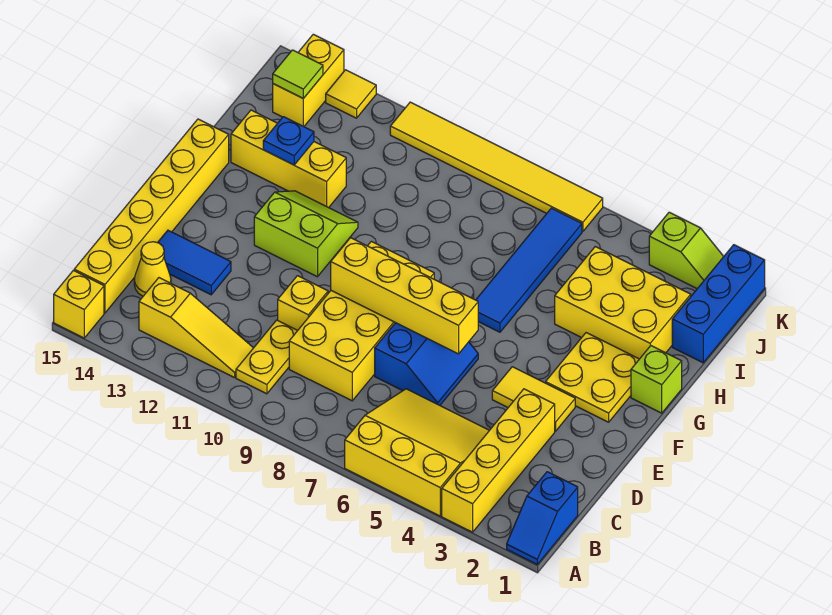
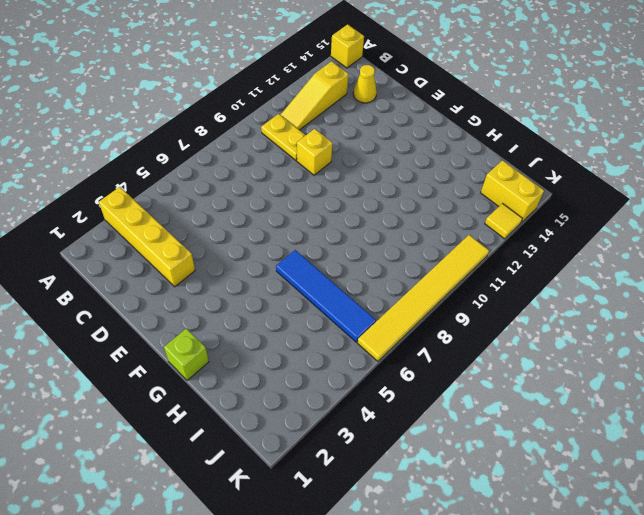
none -> blue 1x2 slope [507,472,578,564]
none -> yellow 3x3 slope [345,389,489,516]
none -> yellow 1x6 brick [74,119,229,313]

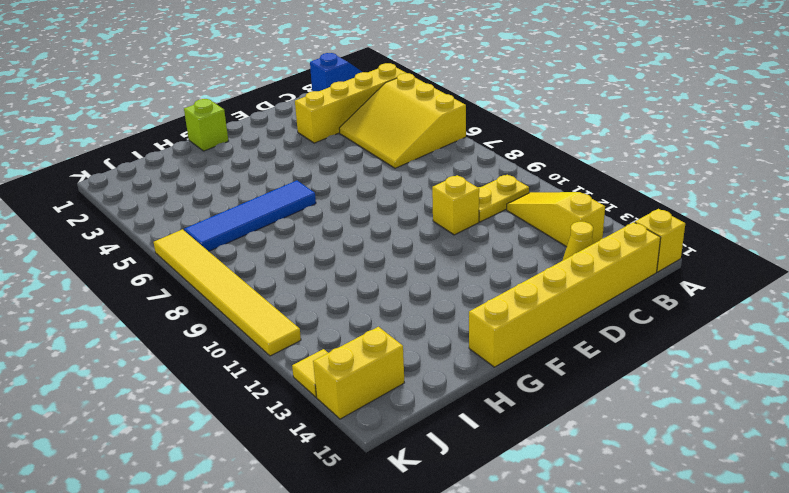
none -> yellow 2x4 brick [289,241,434,401]
none -> blue 2x2 slope [375,323,478,405]
none -> blue 1x2 tile [158,230,231,295]

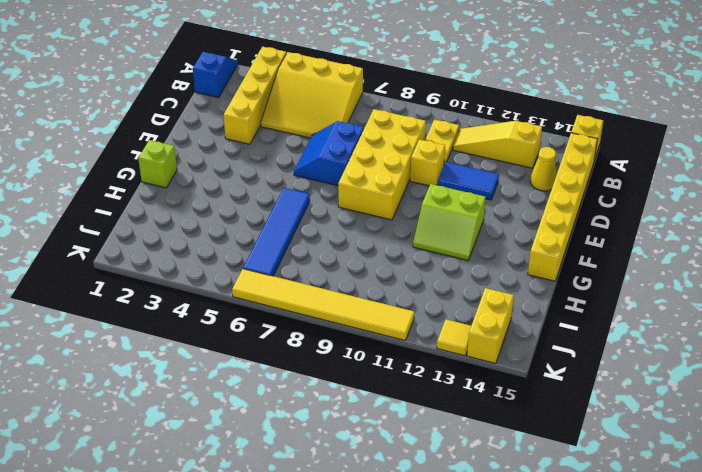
blue 1x2 tile [438,162,499,200] -> blue 1x2 tile moved to [158,230,231,295]
none -> yellow 1x2 tile [492,367,575,431]
none -> yellow 2x2 plate [546,333,639,422]
none -> yellow 2x3 brick [555,247,691,359]

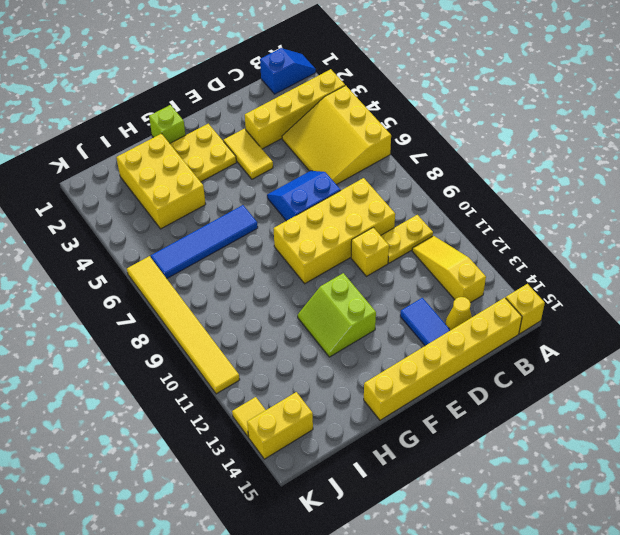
none -> yellow 1x3 brick [231,110,346,208]
none -> blue 1x3 brick [672,245,765,363]
none -> lime 1x2 slope [649,212,724,289]

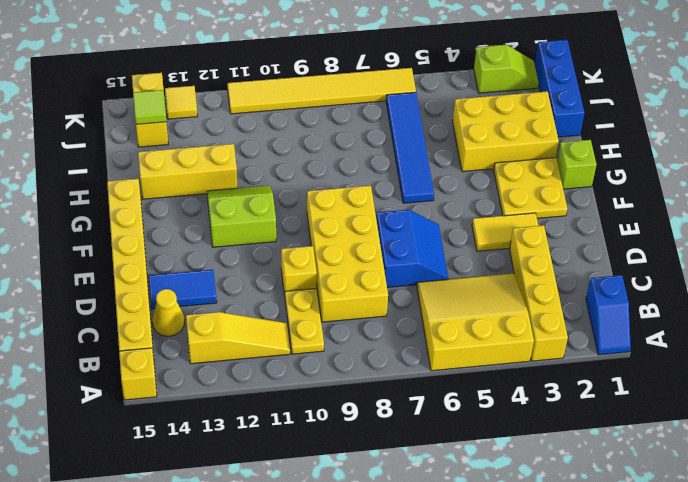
none -> yellow 1x4 brick [331,238,478,354]
none -> blue 1x1 plate [263,117,314,165]

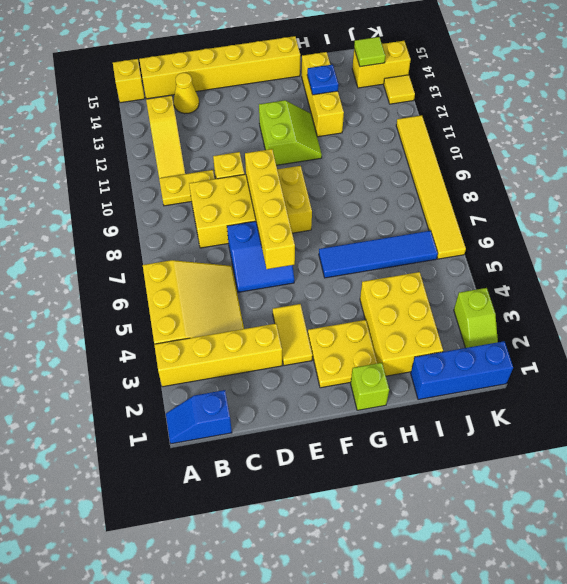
none -> blue 1x2 tile [158,230,231,295]

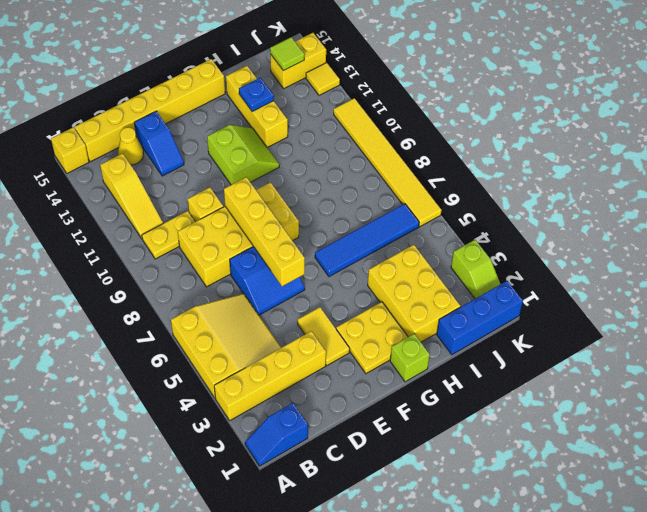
blue 1x2 slope [134,111,184,176] -> blue 1x2 tile [158,230,231,295]

